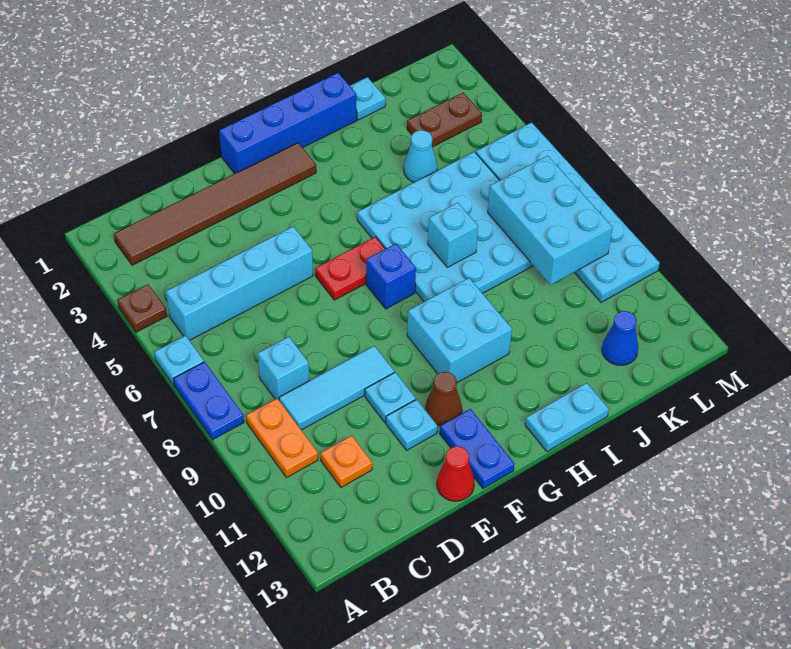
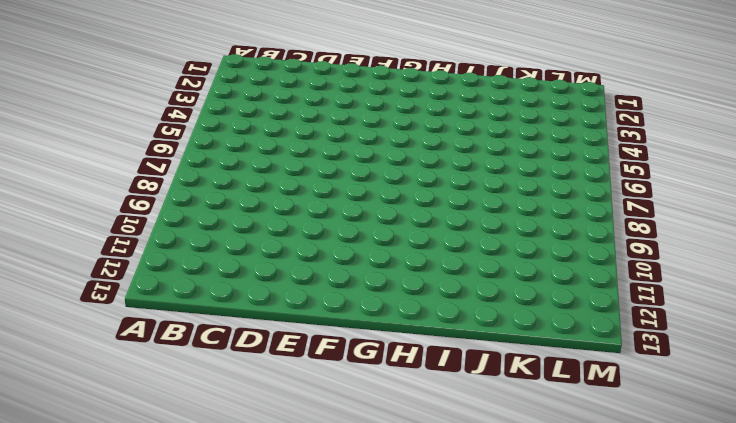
none -> brown 1x1 plate [117,284,167,332]
none -> cyan 1x1 plate [154,336,204,385]
none -> blue 1x2 plate [173,362,244,440]

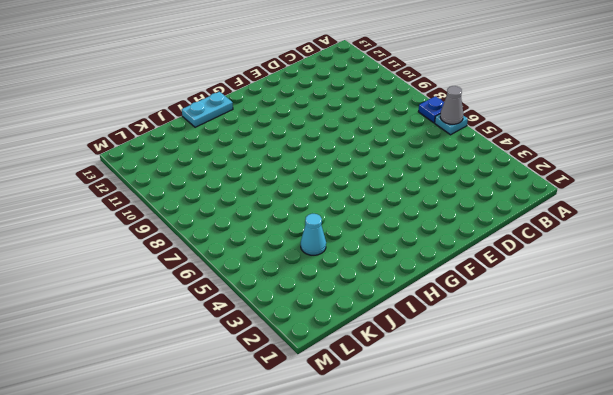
grey 1x1 cone [440,86,463,124] -> none
blue 1x1 plate [418,96,444,123] -> blue 1x2 plate [173,362,244,440]
none -> brown 1x1 plate [117,284,167,332]
none -> brown 1x6 tile [114,143,316,265]
none -> cyan 1x4 brick [166,226,313,340]

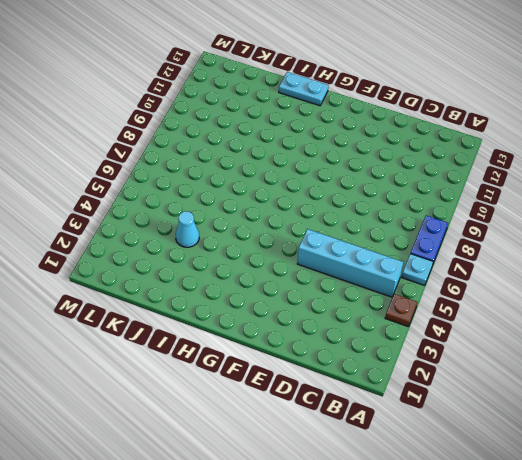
none -> brown 1x6 tile [114,143,316,265]
none -> orange 1x2 plate [246,398,318,478]
none -> cyan 1x1 brick [258,337,309,399]

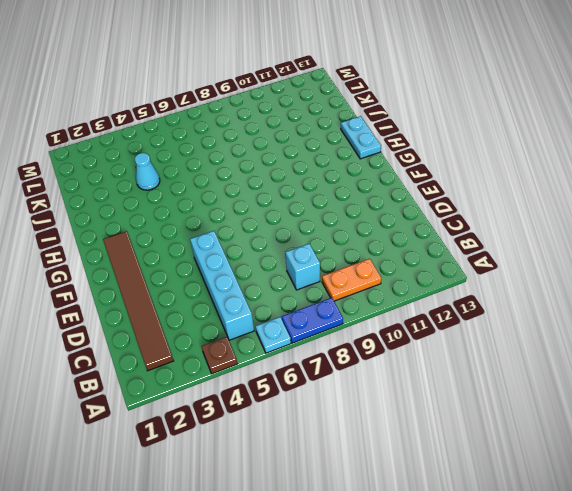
none -> cyan 1x3 tile [279,346,394,430]
none -> orange 1x1 plate [320,436,372,487]
none -> cyan 1x1 plate [365,372,416,423]

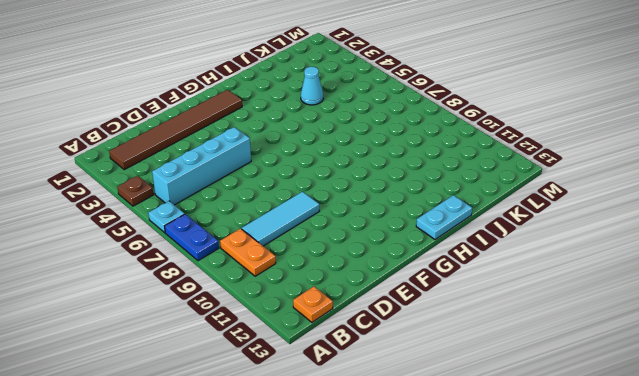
orange 1x1 plate [293,286,333,322] -> orange 1x1 plate moved to [320,436,372,487]
none -> cyan 1x1 brick [258,337,309,399]
none -> cyan 1x1 plate [365,372,416,423]
none -> cyan 1x1 plate [386,399,438,450]

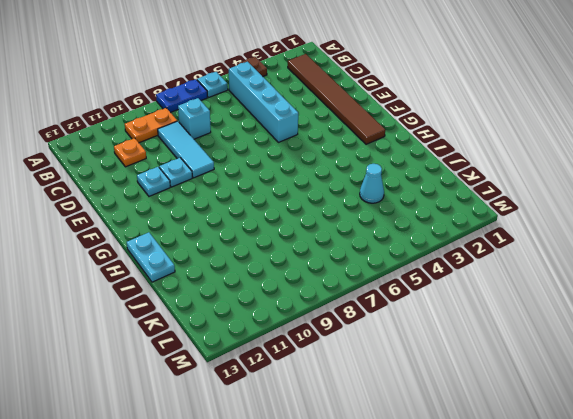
none -> red 1x1 cone [437,446,474,501]
none -> blue 1x4 brick [219,73,357,174]
none -> red 1x2 plate [315,237,385,300]

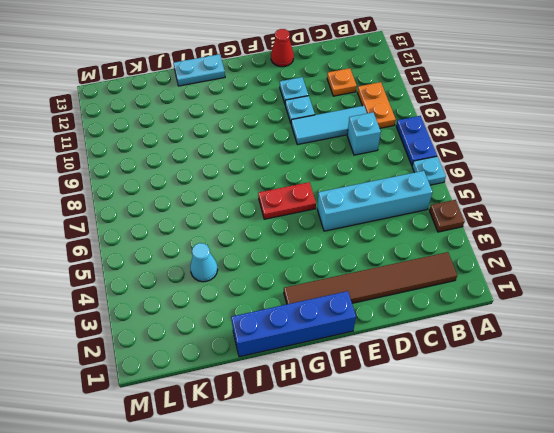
none -> brown 1x1 cone [425,372,462,426]
none -> blue 1x2 plate [440,409,514,489]
none -> blue 1x1 brick [366,244,416,309]

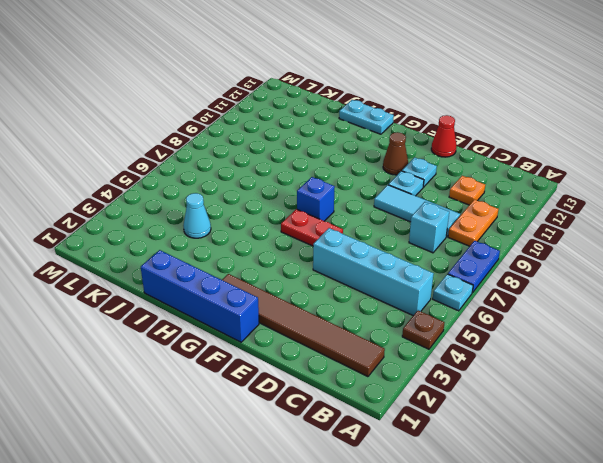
none -> blue 1x2 plate [440,409,514,489]
none -> cyan 2x2 brick [407,278,512,383]
none -> cyan 4x4 plate [357,152,533,302]

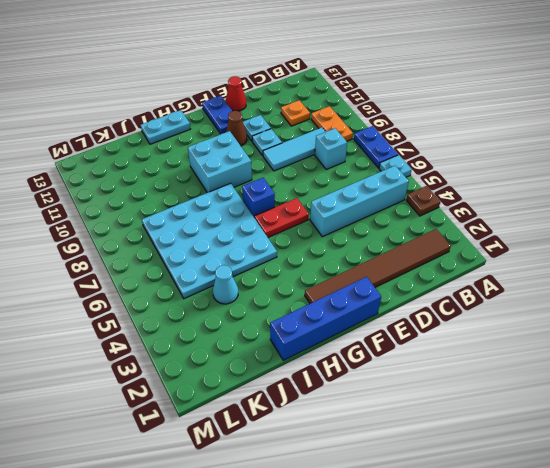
none -> cyan 1x1 plate [350,77,386,120]
none -> brown 1x2 plate [407,93,482,147]
none -> blue 1x1 cone [602,311,638,365]

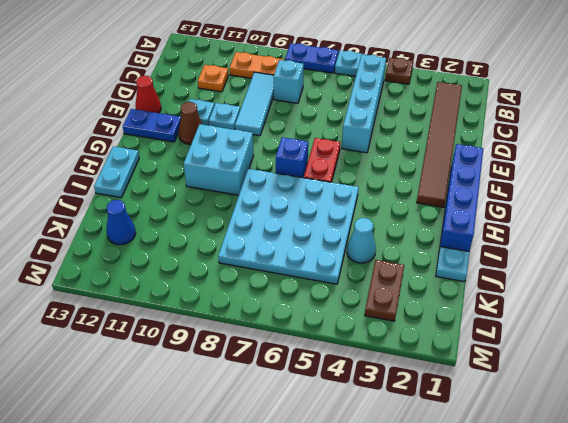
none -> cyan 2x6 plate [476,122,660,302]
none -> cyan 1x1 brick [428,203,478,267]
none -> cyan 2x3 brick [488,156,613,285]

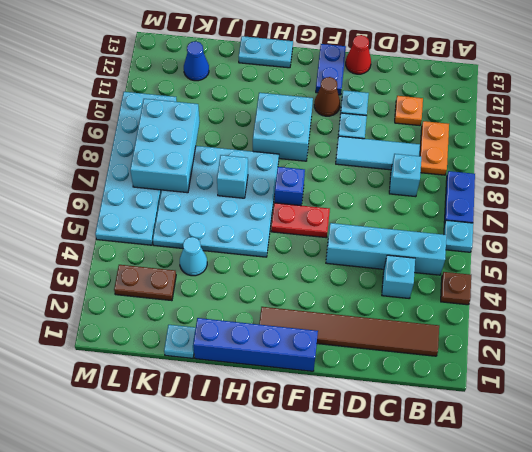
cyan 1x1 brick [382,255,415,299] -> none

